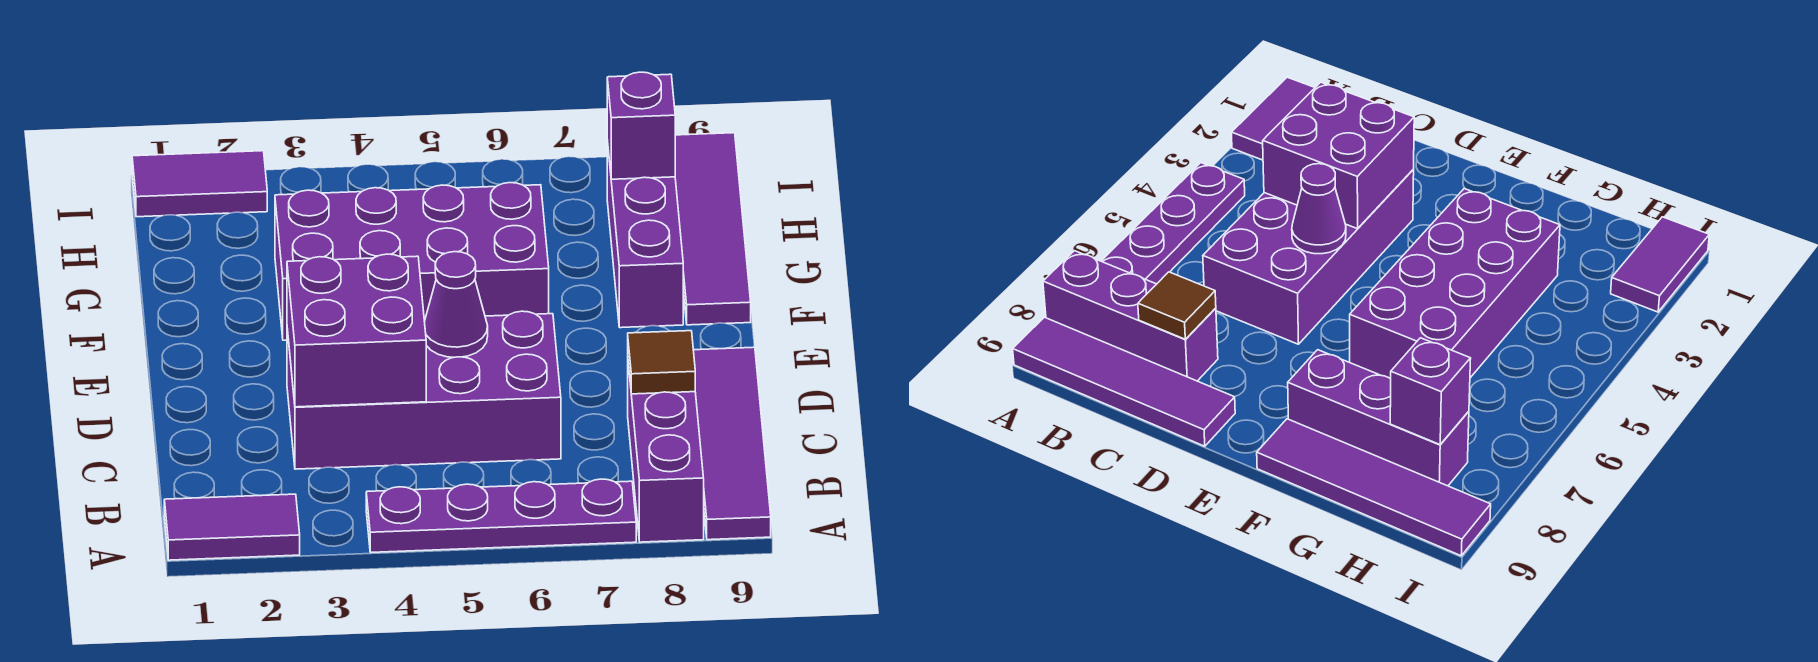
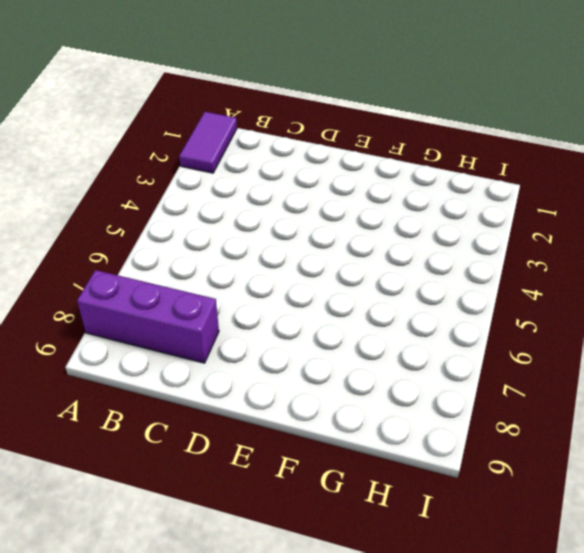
none -> purple 1x4 plate [366,479,636,552]
none -> purple 1x4 tile [693,347,771,540]
none -> purple 2x4 brick [287,311,561,469]

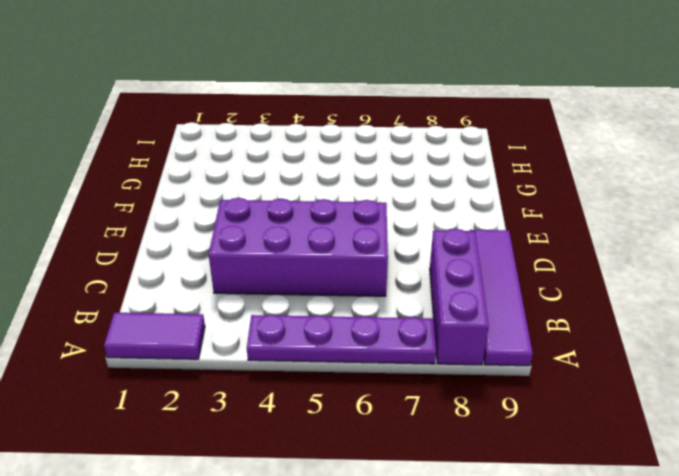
none -> purple 2x4 brick [275,183,549,340]
none -> purple 1x3 brick [607,141,683,328]
none -> purple 1x4 tile [675,133,751,325]

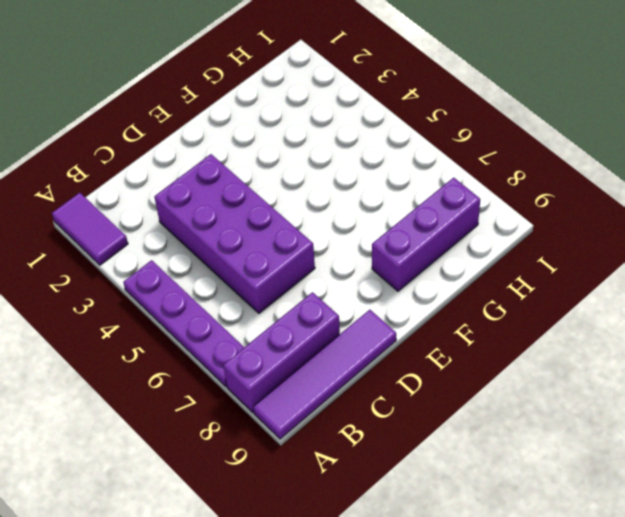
none -> purple 2x4 brick [275,183,549,340]
none -> purple 1x4 tile [675,133,751,325]
none -> purple 1x2 tile [132,151,267,217]

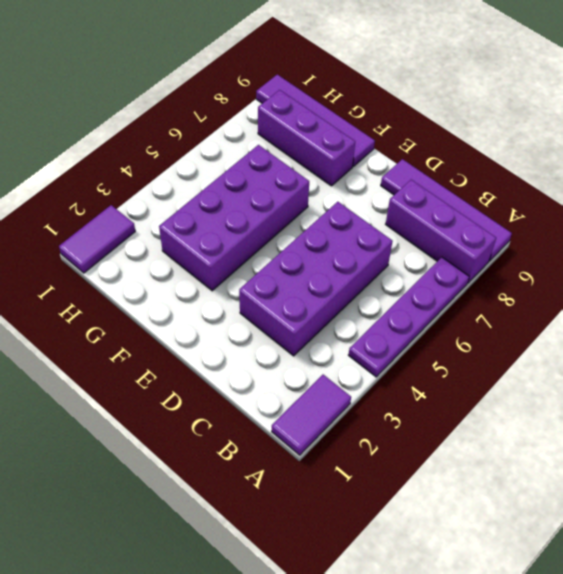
none -> purple 2x2 brick [287,254,426,407]
none -> brown 1x1 tile [628,331,695,394]
none -> purple 1x1 cone [425,252,488,357]

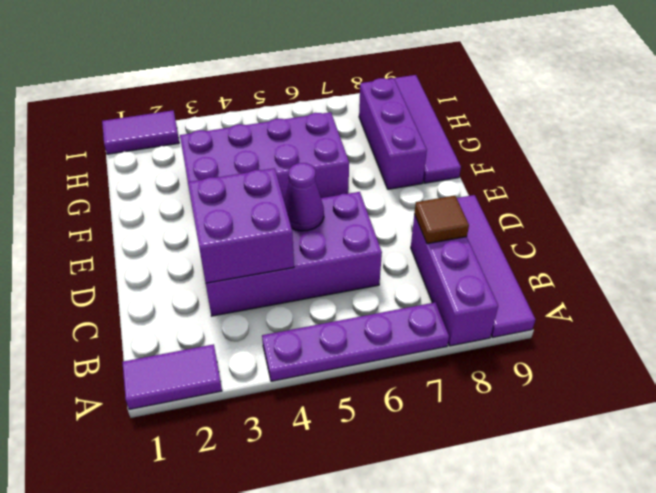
none -> purple 1x1 brick [607,72,675,179]

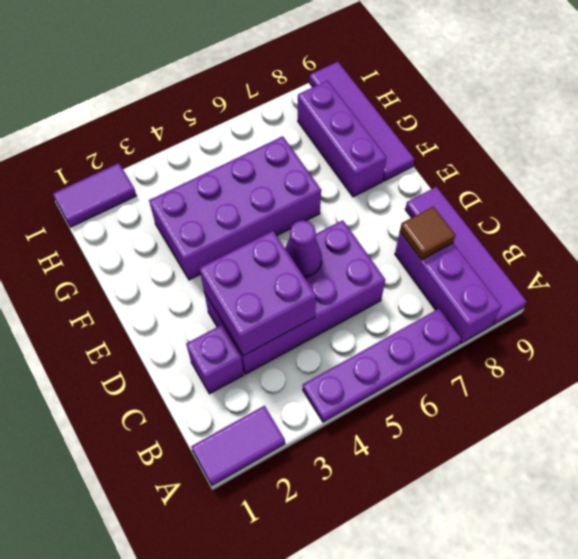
purple 1x1 brick [186,325,244,394] -> purple 1x1 brick moved to [607,72,675,179]

